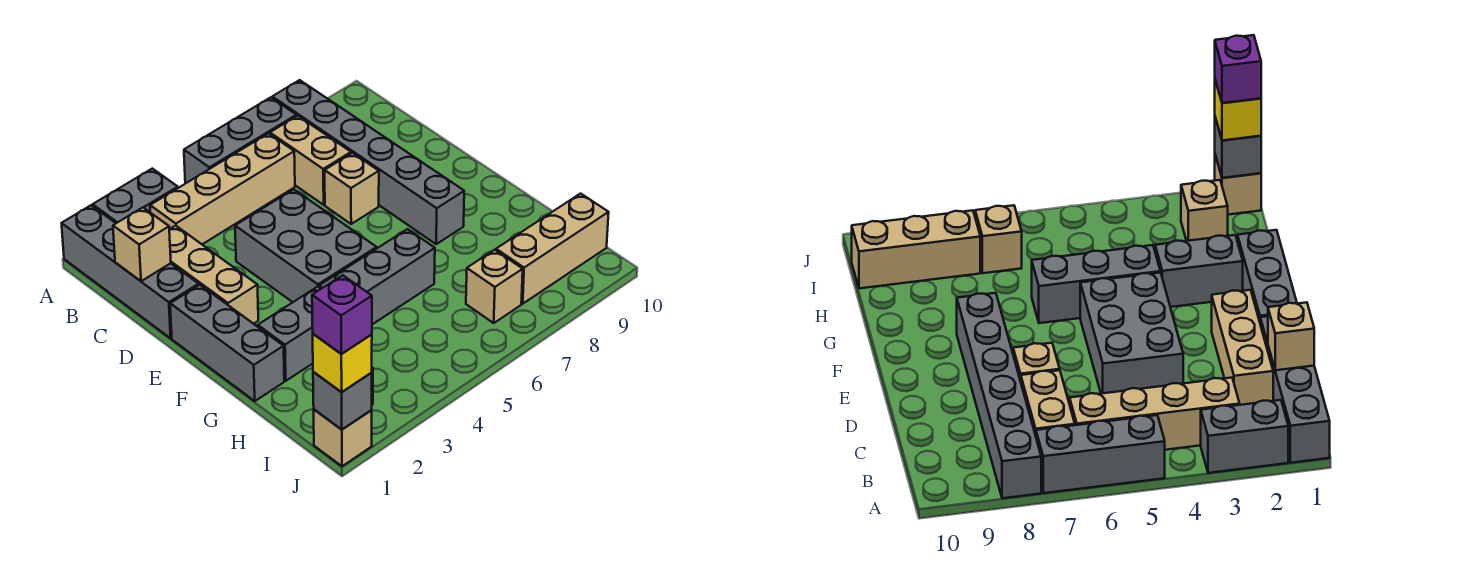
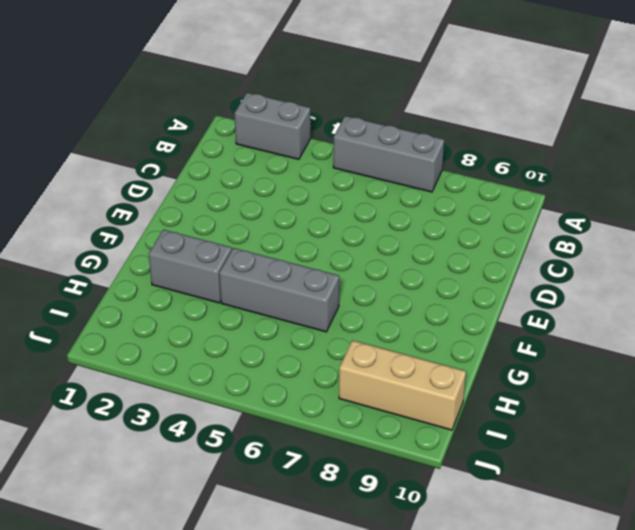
none -> grey 1x4 brick [62,205,199,338]
none -> grey 1x6 brick [272,80,464,244]
none -> tan 1x4 brick [150,133,295,244]

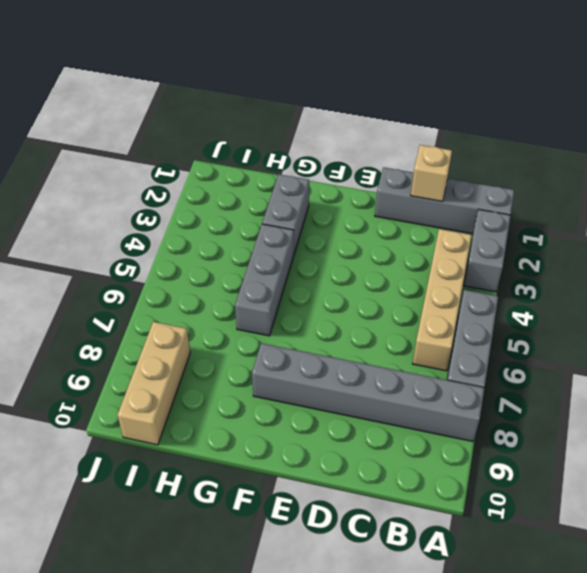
none -> tan 1x2 brick [270,116,351,205]
none -> tan 1x3 brick [169,226,258,324]
none -> grey 2x3 brick [235,189,377,302]

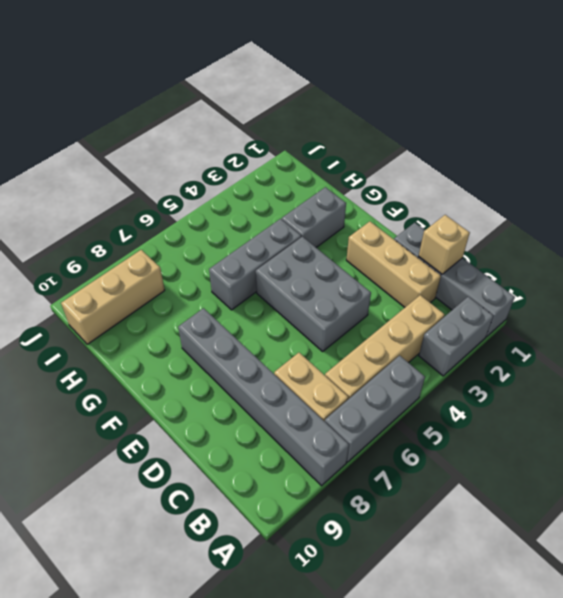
none -> tan 1x1 brick [325,153,379,224]
none -> grey 1x3 brick [170,285,284,401]
none -> tan 1x1 brick [1181,180,1228,241]

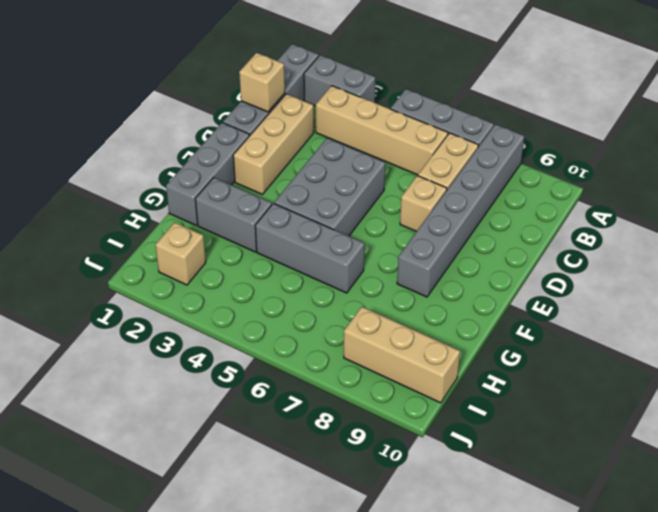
none -> tan 1x1 brick [466,250,523,323]
none -> tan 1x1 brick [314,410,372,466]
none -> grey 1x1 brick [313,372,372,430]

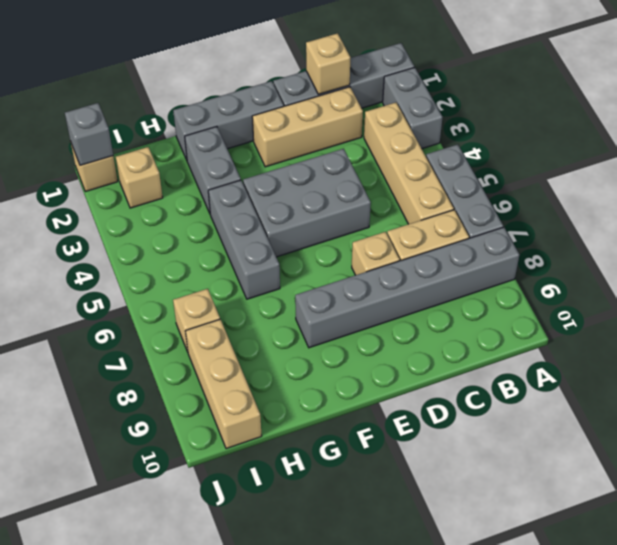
none -> yellow 1x1 brick [313,334,372,392]
none -> purple 1x1 brick [312,275,372,354]

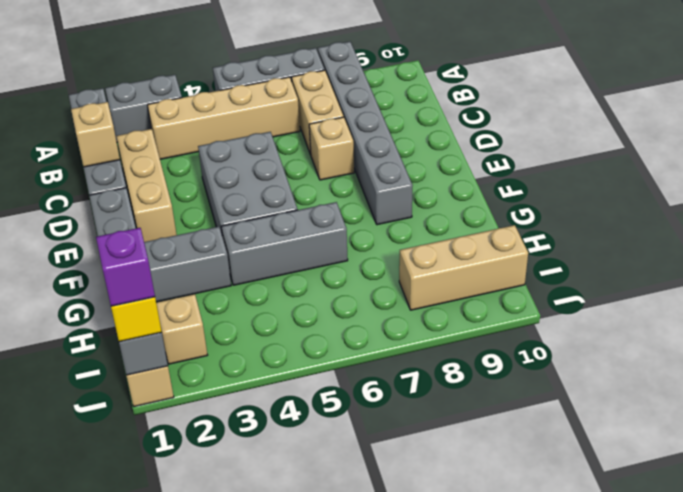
none -> tan 1x1 brick [466,250,523,323]

